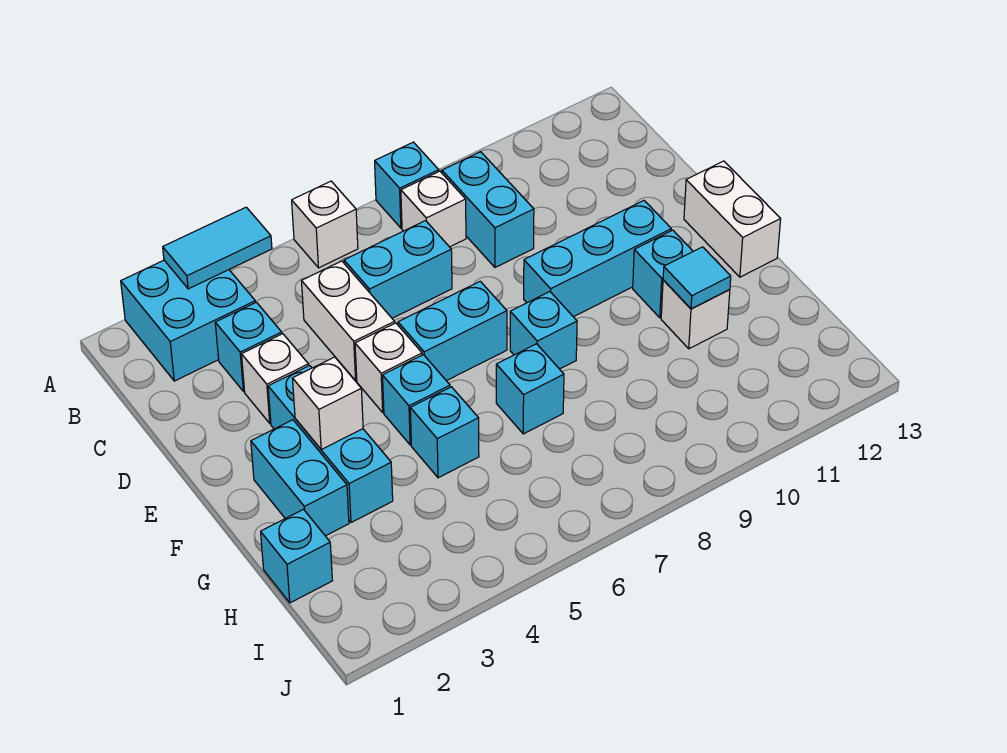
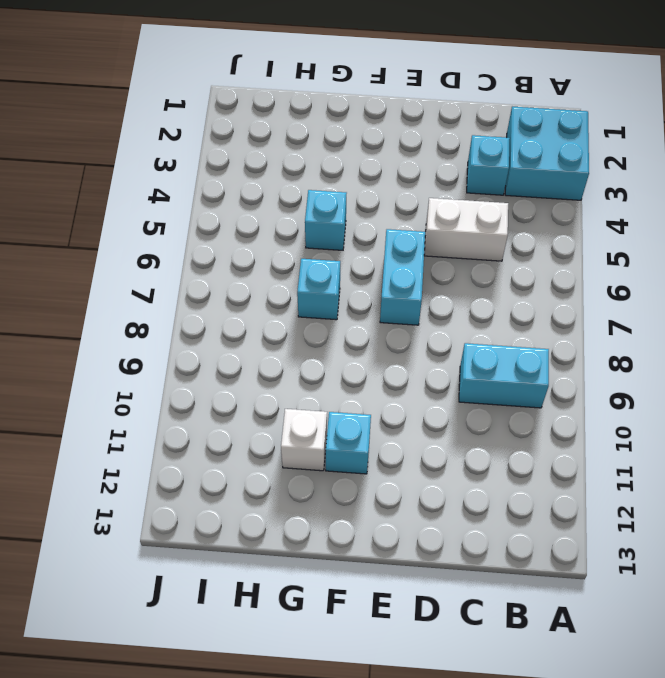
none -> white 1x1 brick [292,181,358,268]
none -> cyan 1x1 brick [375,142,439,228]
none -> white 1x1 brick [401,171,466,247]

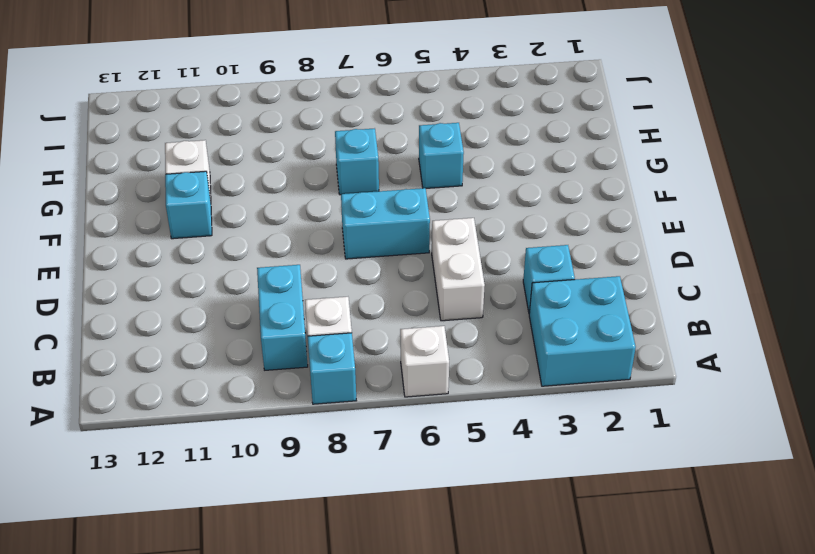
none -> cyan 1x2 brick [344,221,452,318]
none -> white 1x1 brick [242,334,309,423]
none -> cyan 1x3 brick [268,365,393,523]

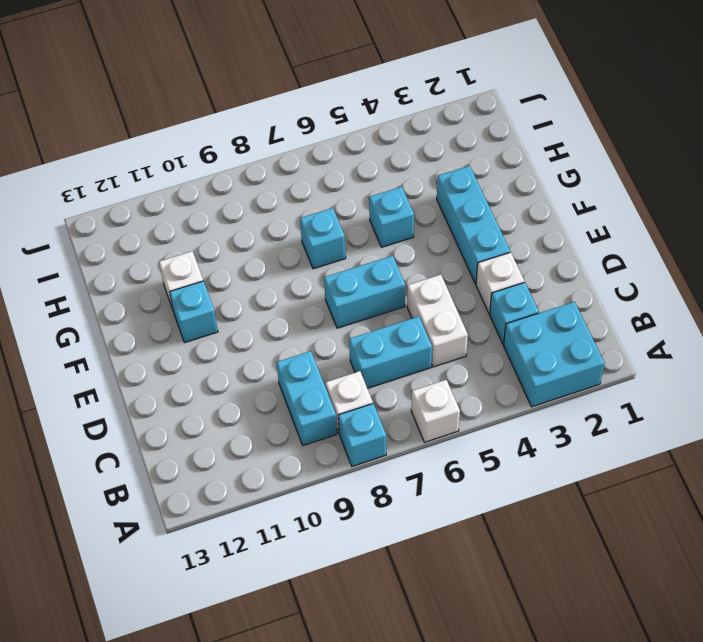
none -> white 1x1 brick [355,323,422,412]
none -> cyan 1x3 brick [524,201,671,317]
none -> white 1x2 brick [684,161,781,277]

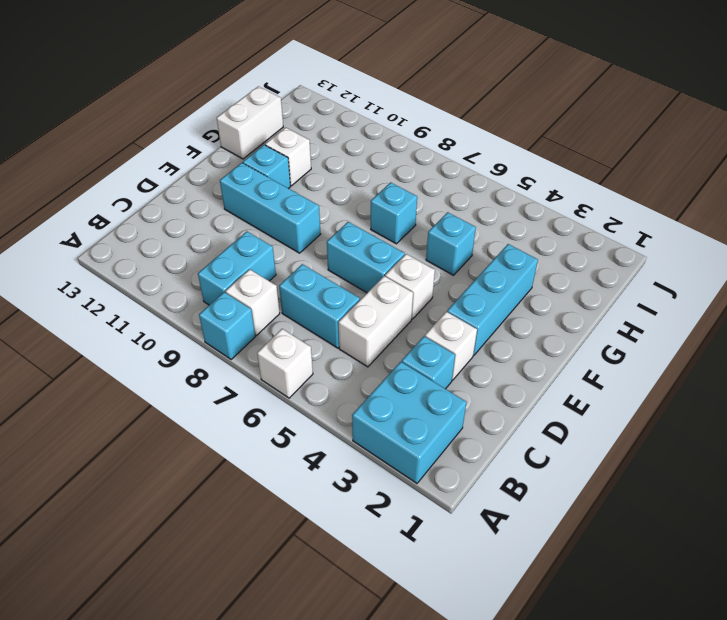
white 1x2 brick [217,86,283,159] -> white 1x2 brick moved to [684,161,781,277]
none -> cyan 1x2 brick [251,420,349,536]
none -> cyan 1x1 brick [383,355,450,445]
none -> cyan 1x1 brick [510,292,577,369]

